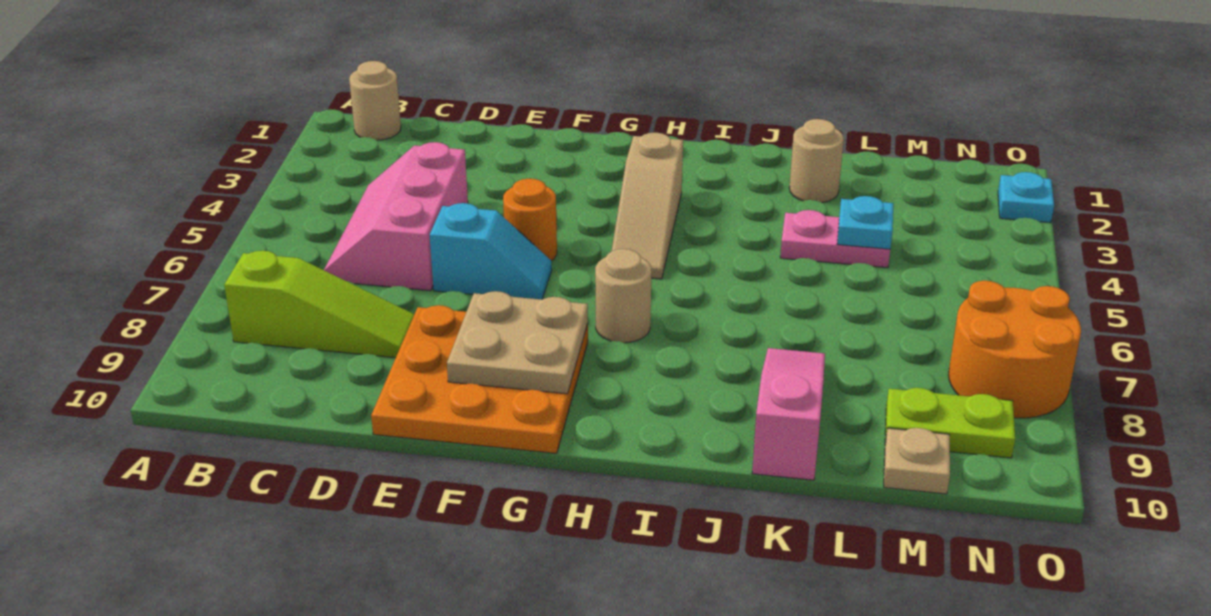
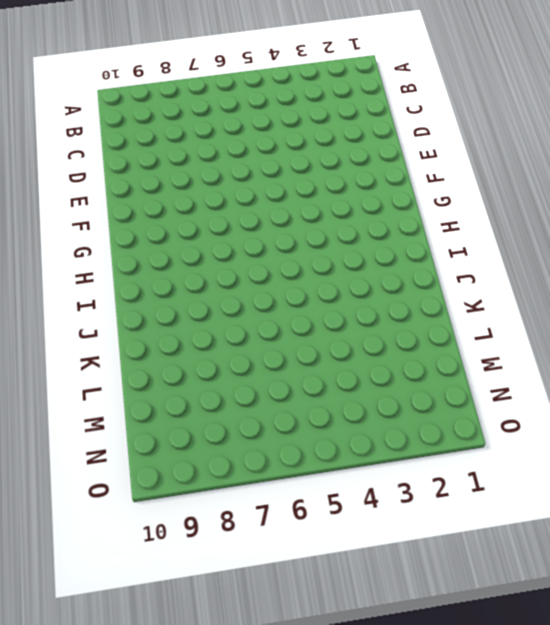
none -> tan 1x1 round brick [349,61,401,140]
none -> lime 1x3 slope [224,251,414,358]
none -> pink 2x3 slope [324,142,468,291]

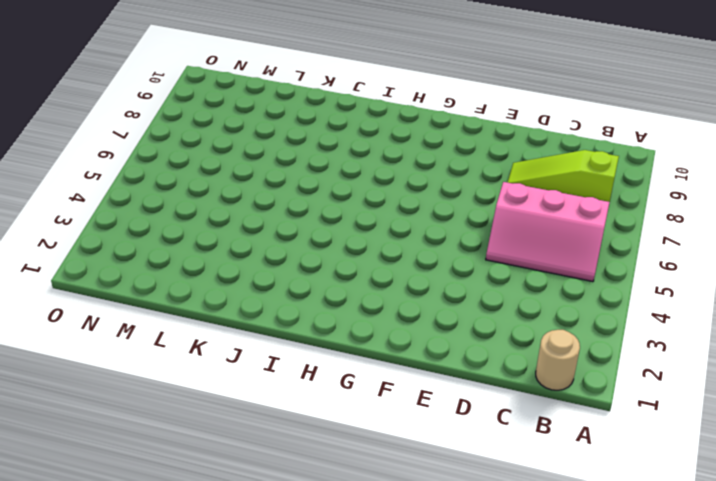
pink 2x3 slope [486,182,610,282] -> pink 2x3 slope turned to [324,142,468,291]
none -> cyan 1x2 slope [430,203,552,299]
none -> orange 3x3 plate [371,305,588,453]
none -> orange 1x1 round brick [503,179,557,261]

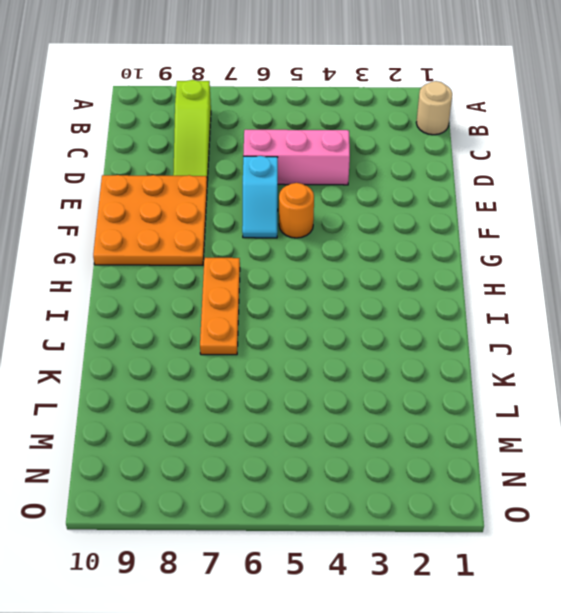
orange 1x3 plate [200,258,240,355] -> tan 1x1 round brick [595,249,652,343]
none -> tan 1x3 slope [612,133,683,279]
none -> tan 1x1 round brick [789,119,844,202]
none -> pink 1x2 plate [780,210,890,268]

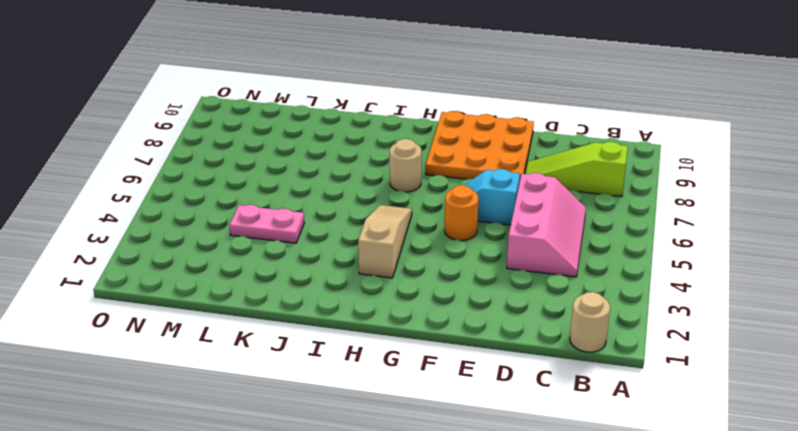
none -> tan 1x1 round brick [789,119,844,202]
none -> pink 1x3 slope [752,348,825,480]
none -> lime 1x2 plate [885,388,1015,458]

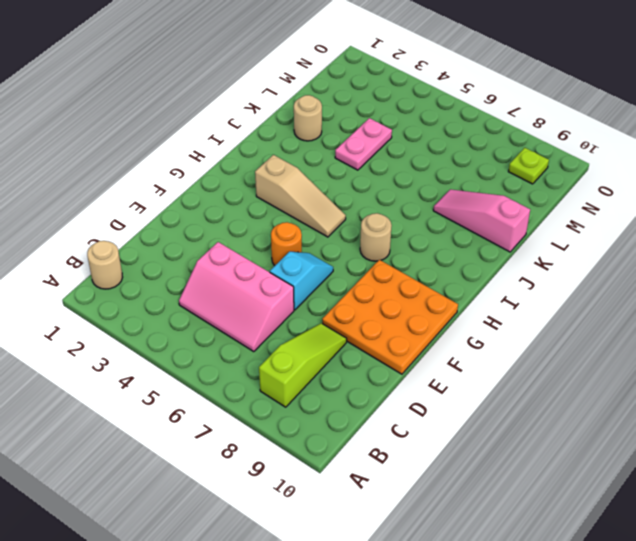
lime 1x1 plate [508,148,549,184] -> lime 1x2 plate [885,388,1015,458]
none -> tan 1x1 plate [884,428,950,494]
none -> orange 2x2 round brick [948,281,1081,418]
none -> cyan 1x1 plate [998,172,1054,223]

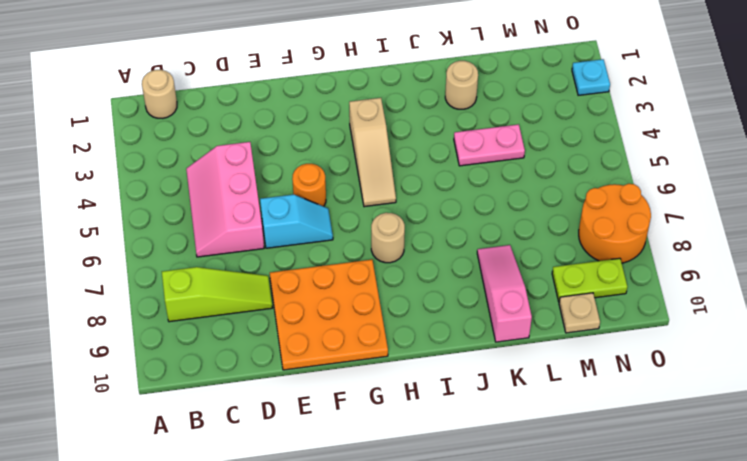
none -> tan 2x2 plate [447,291,588,394]
none -> cyan 1x1 plate [837,196,893,249]

